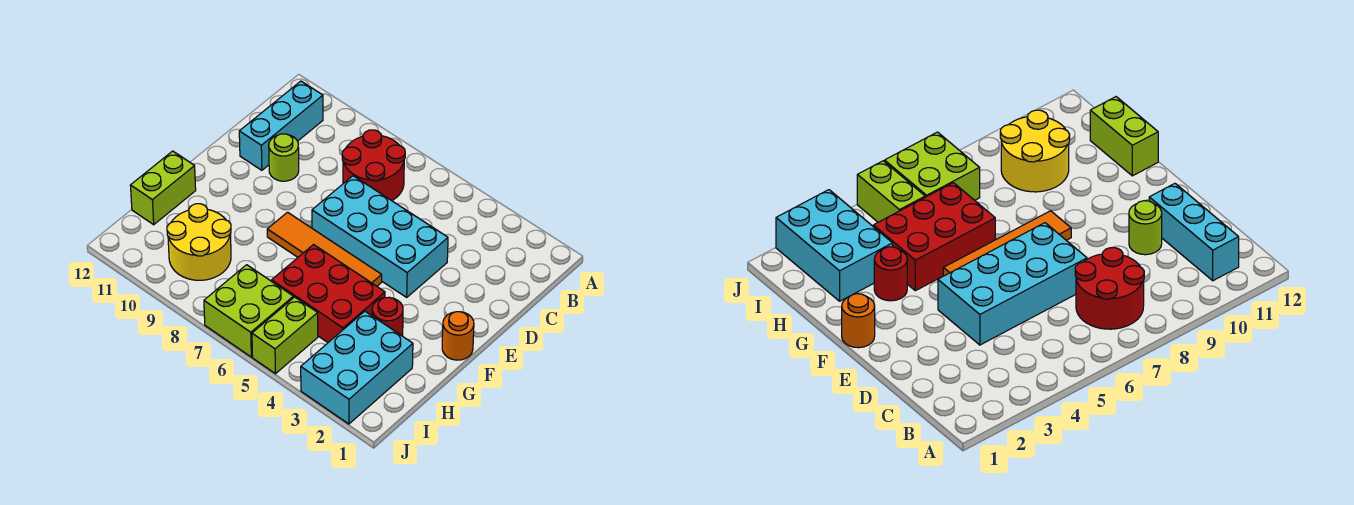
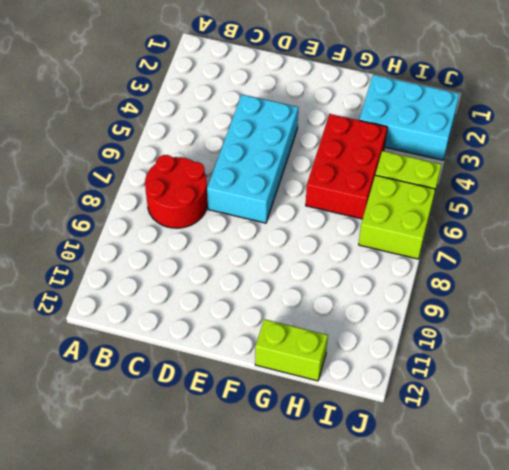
none -> cyan 1x3 brick [239,81,323,170]
none -> lime 1x1 round brick [269,134,299,181]
none -> orange 1x1 round brick [442,312,474,360]

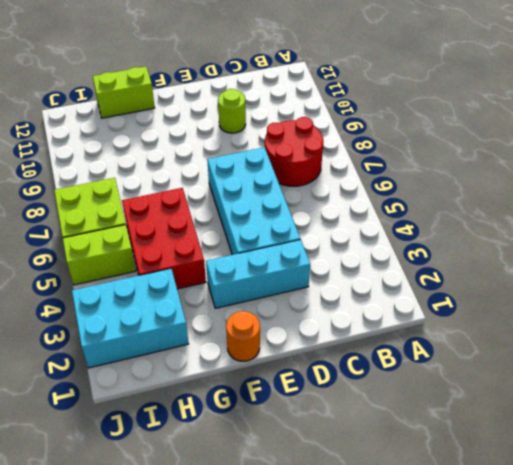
cyan 1x3 brick [206,240,310,308] -> cyan 1x3 brick moved to [239,81,323,170]
none -> orange 1x4 tile [267,212,382,286]
none -> red 1x1 round brick [372,297,403,336]
none -> yellow 2x2 round brick [167,204,231,280]

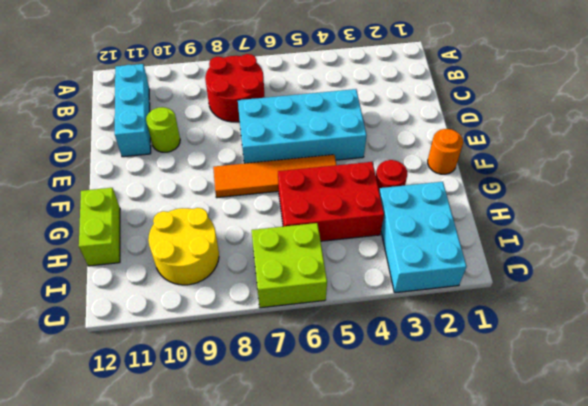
none -> lime 1x2 brick [252,297,318,374]

